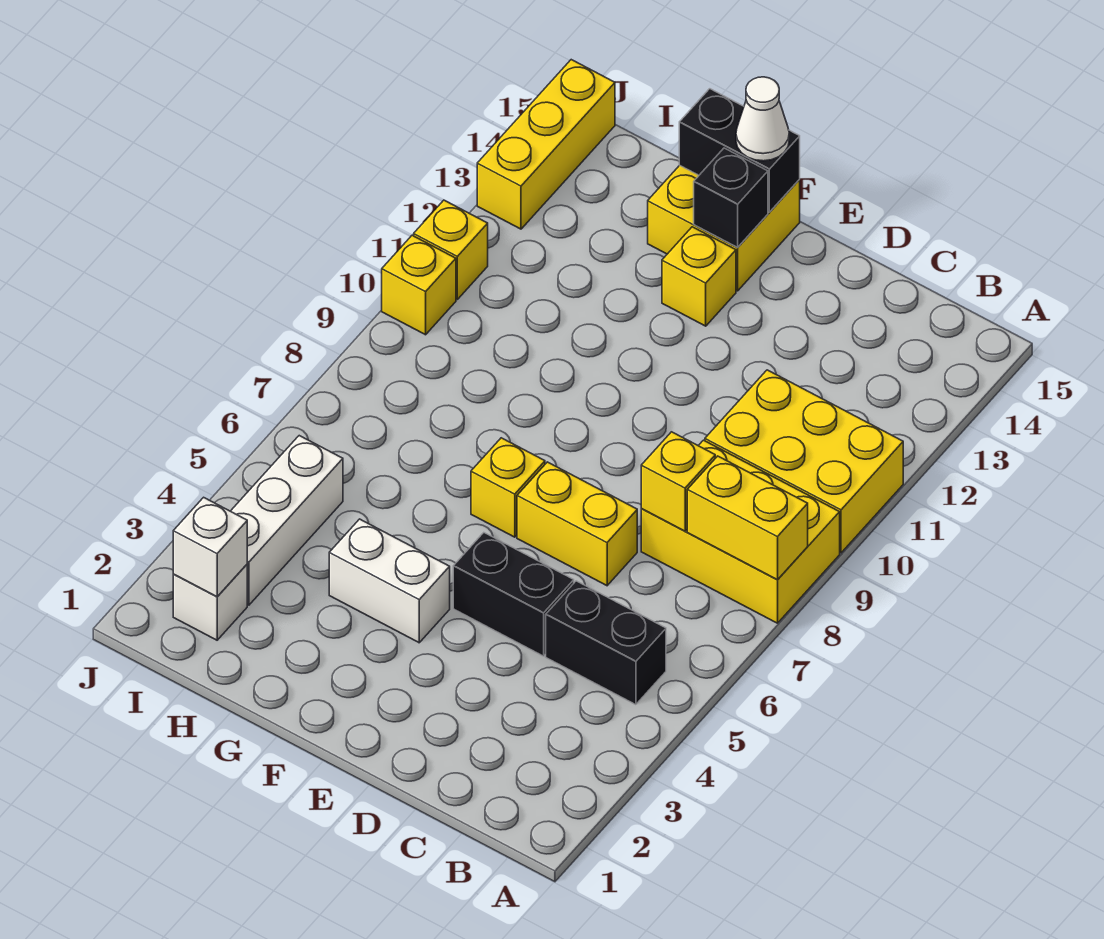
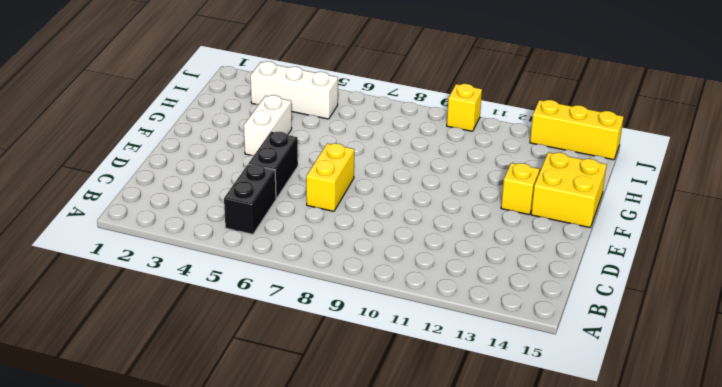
none -> yellow 2x3 brick [641,440,840,623]
none -> yellow 2x3 brick [705,370,903,553]
none -> yellow 1x1 brick [471,438,545,537]

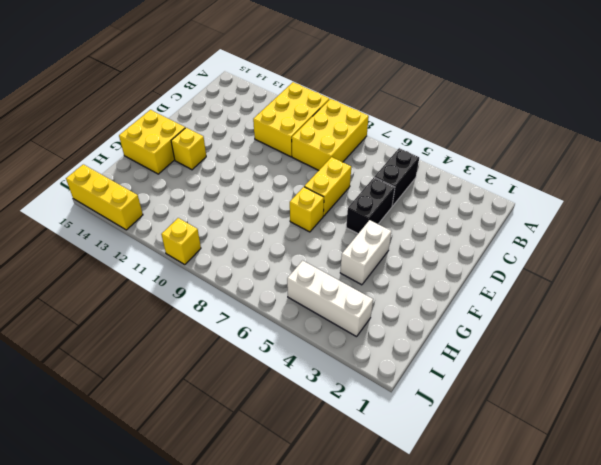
none -> white 1x1 brick [173,565,247,640]
none -> yellow 1x1 brick [414,200,488,299]
none -> yellow 1x2 brick [687,456,808,580]

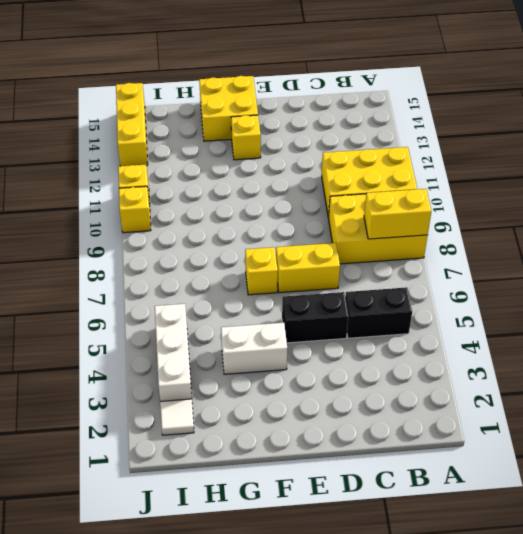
white 1x1 tile [160,399,194,435] -> white 1x1 brick [173,565,247,640]
none -> yellow 1x1 brick [641,432,715,531]
none -> black 1x1 brick [694,148,768,247]
none -> black 1x2 brick [679,89,800,212]

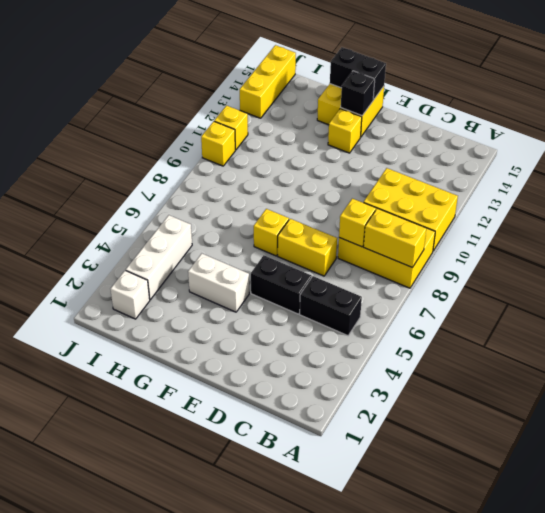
none -> white 1x1 brick [173,497,247,597]
none -> white 1x1 cone [736,77,789,161]

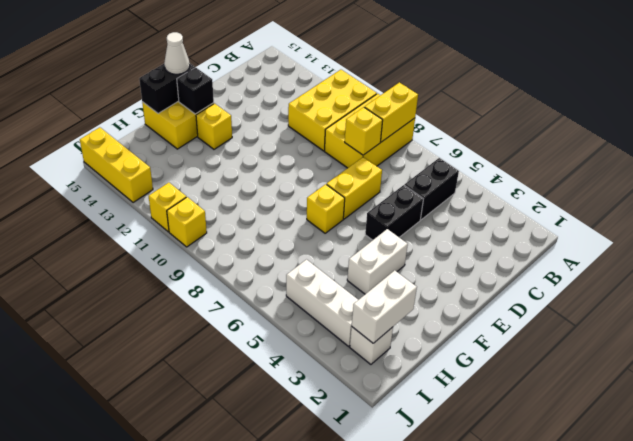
white 1x2 brick [352,270,417,343] -> white 1x1 brick [173,497,247,597]

